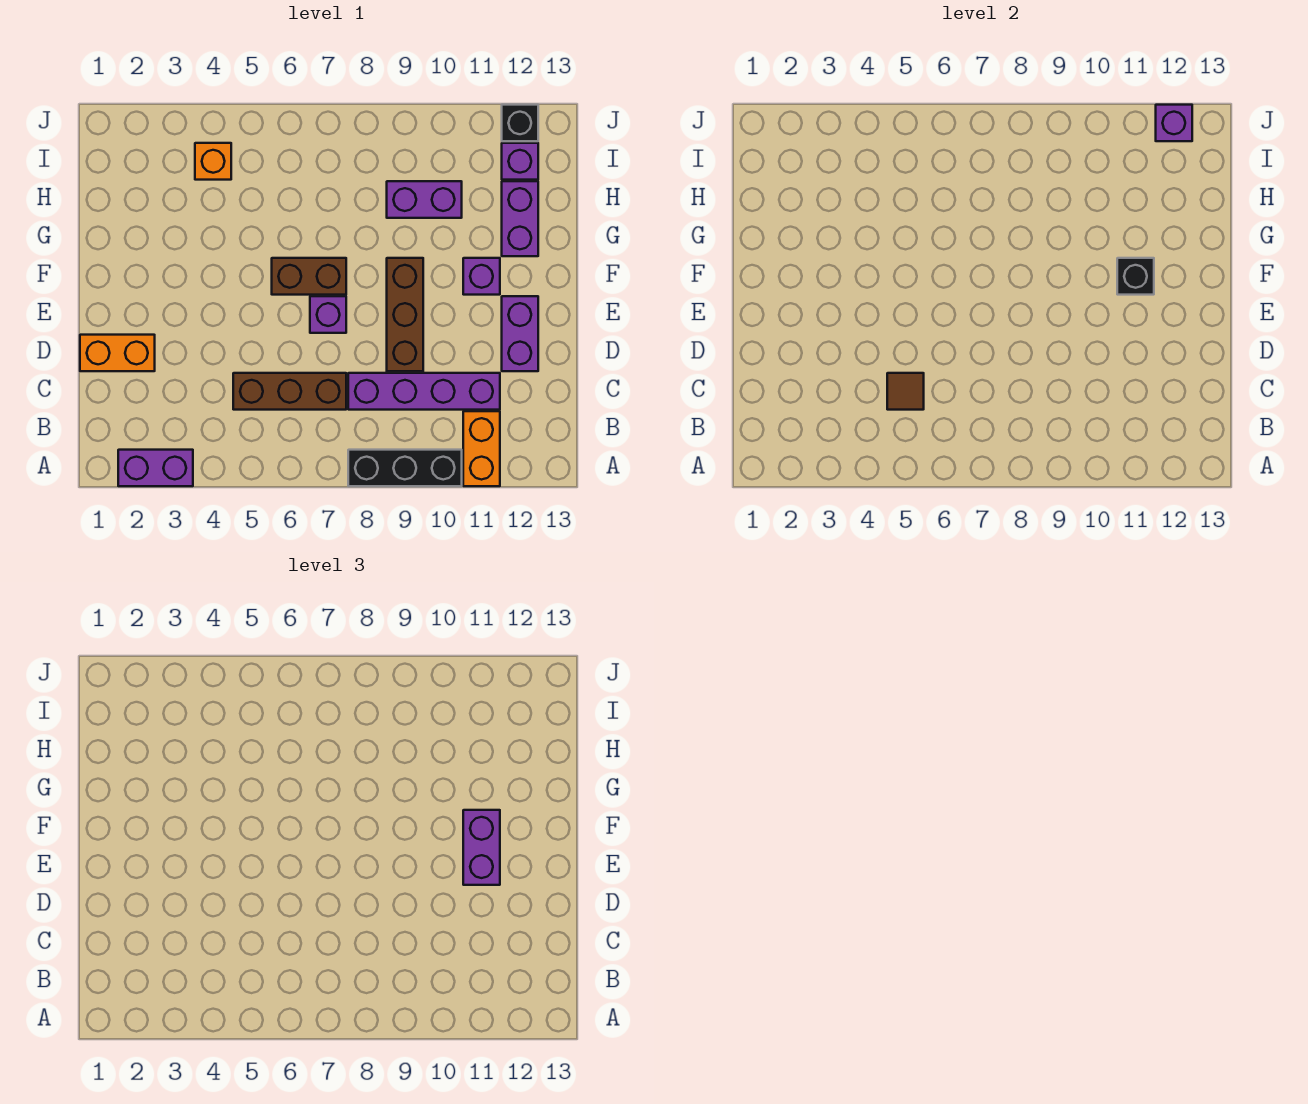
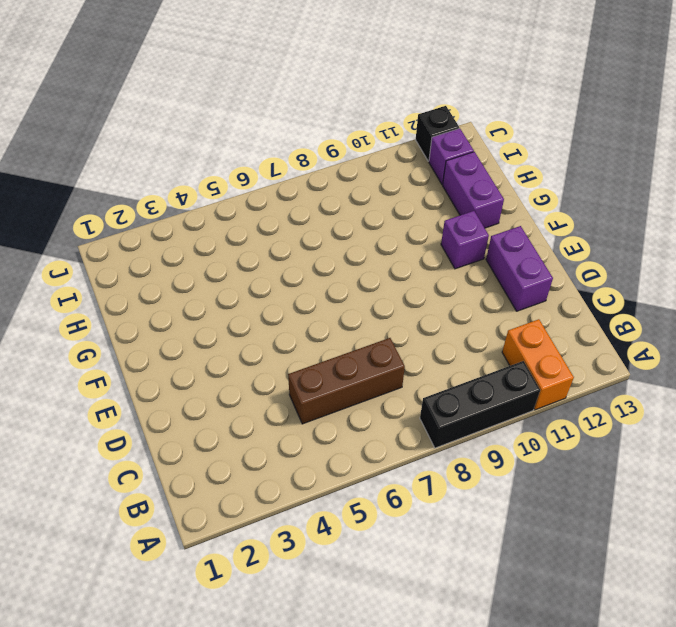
none -> purple 1x2 brick [118,450,193,486]
none -> purple 1x4 brick [348,373,500,410]
none -> orange 1x2 brick [80,335,155,371]

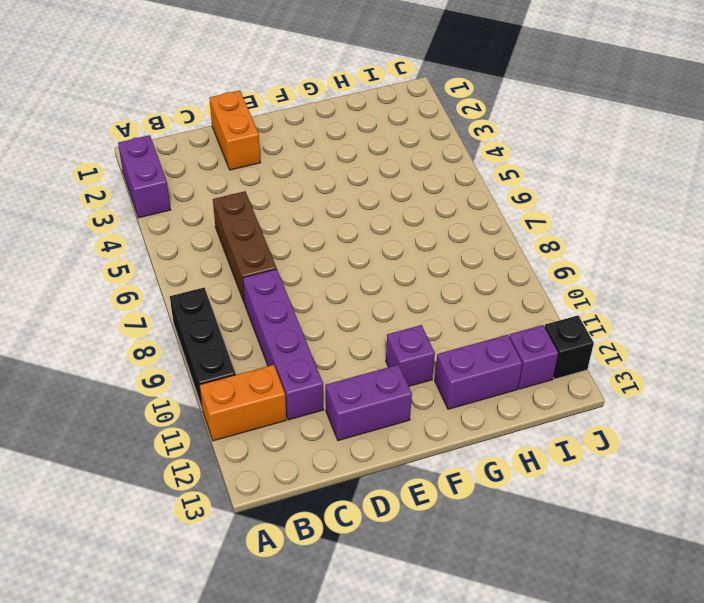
none -> brown 1x3 brick [387,258,423,371]
none -> purple 1x1 brick [310,296,346,333]
none -> brown 1x2 brick [272,258,346,295]

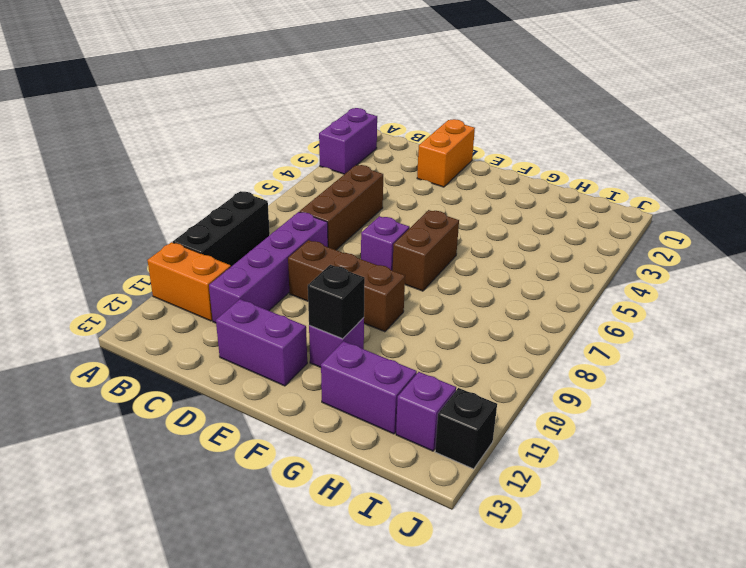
none -> purple 1x2 brick [387,181,462,218]
none -> orange 1x1 brick [195,143,231,180]
none -> brown 1x1 tile [887,373,924,410]

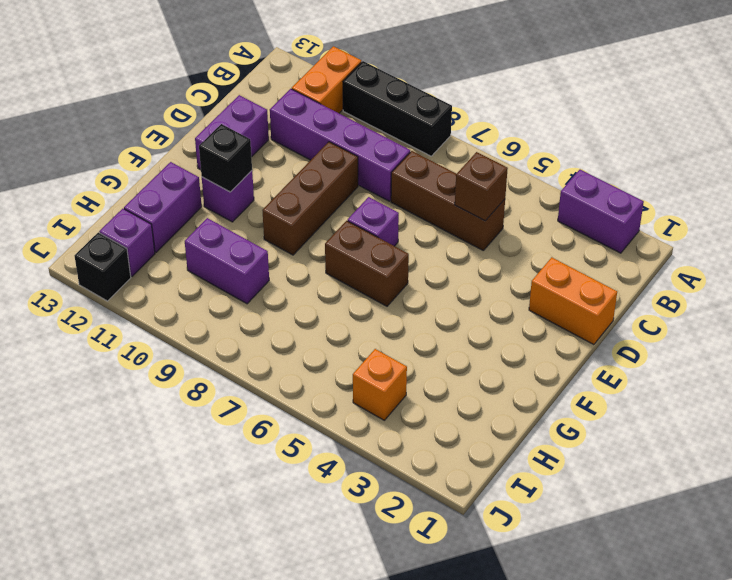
brown 1x1 brick [455,152,508,221] -> brown 1x1 tile [887,373,924,410]
none -> purple 1x1 brick [1156,105,1192,141]
none -> purple 1x2 brick [463,810,500,885]

